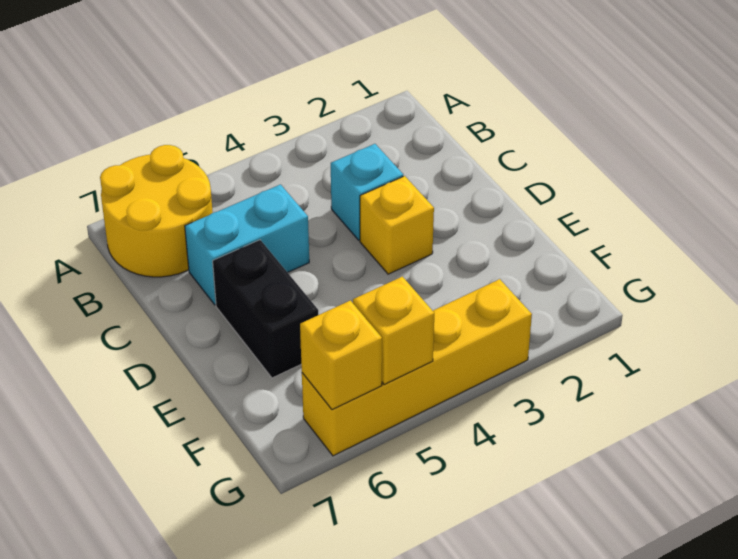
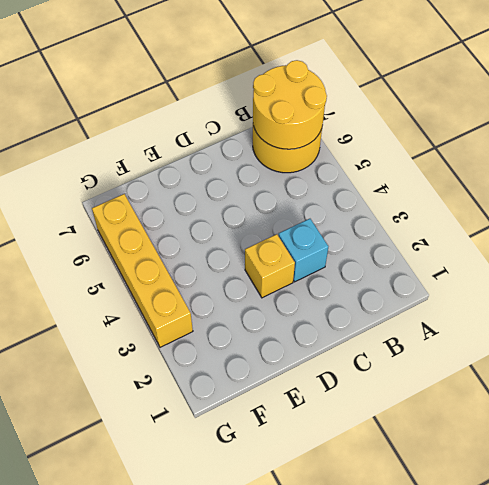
yellow 2x2 round brick [253,60,327,149] -> none
none -> cyan 1x2 brick [185,185,309,305]
none -> black 1x2 brick [213,240,318,378]

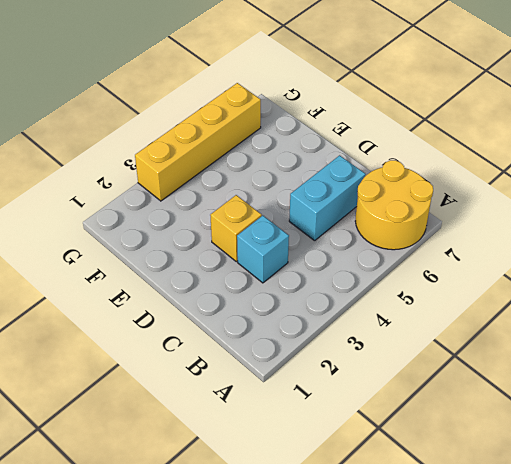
none -> black 1x2 brick [213,240,318,378]
none -> yellow 1x1 brick [353,276,434,385]

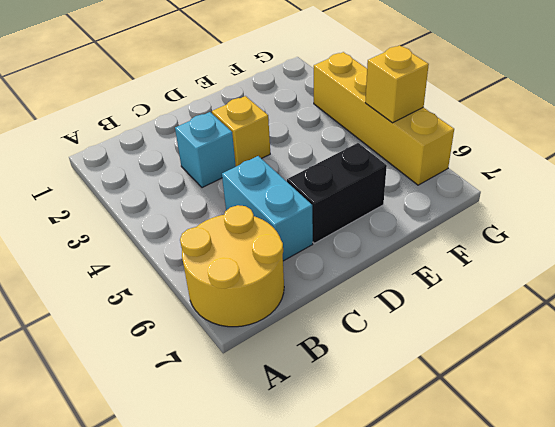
none -> yellow 1x1 brick [300,300,382,410]

